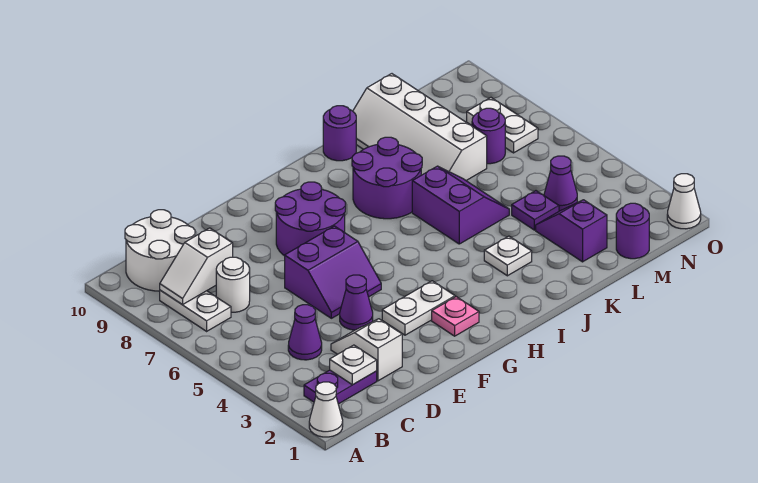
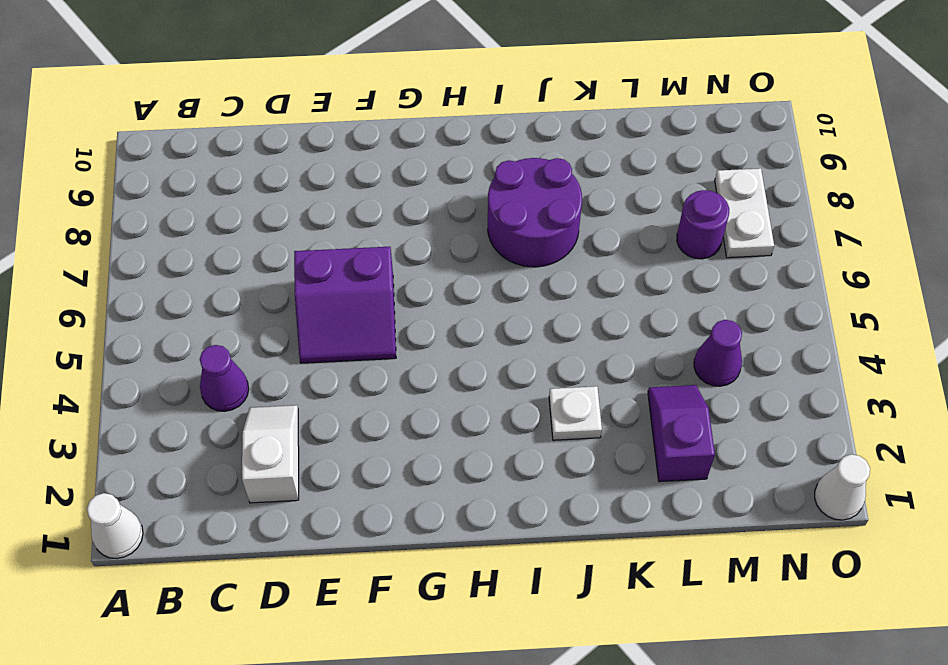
none -> purple 1x2 plate [304,370,377,404]
none -> white 1x2 plate [160,290,231,331]
none -> white 2x2 round brick [125,210,195,291]

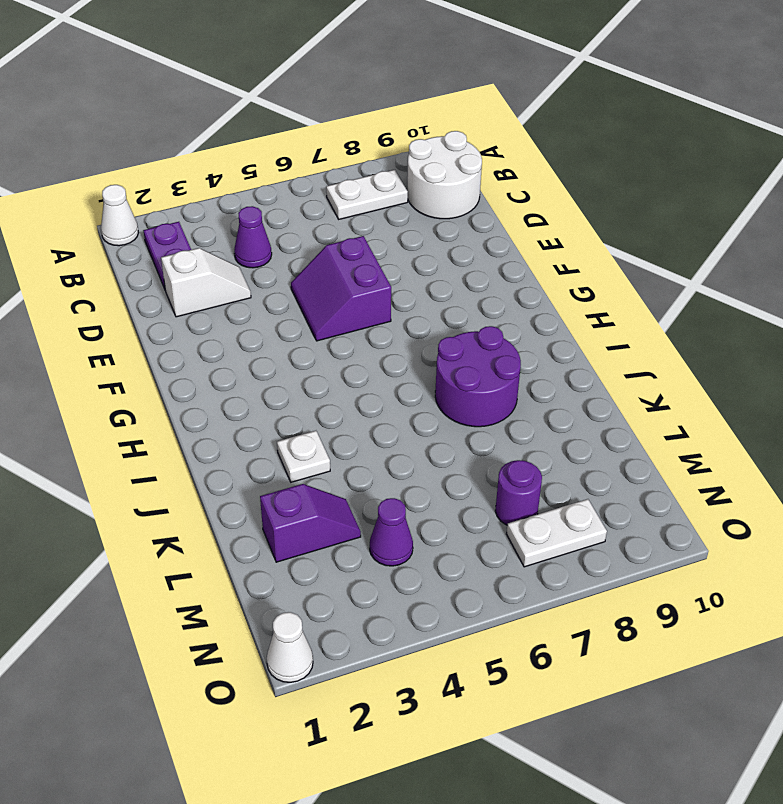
none -> white 1x1 round brick [216,257,250,312]
none -> purple 1x1 cone [340,275,373,330]
none -> white 1x2 plate [382,281,455,335]

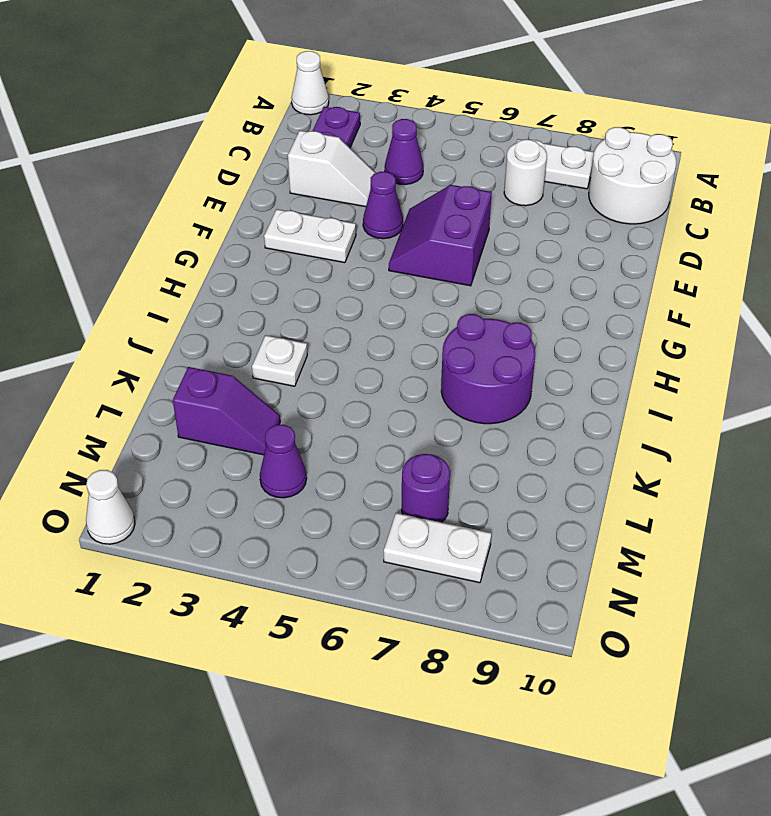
white 1x2 plate [264,209,356,263] -> white 1x2 plate turned to [382,281,455,335]
none -> purple 2x2 round brick [275,182,346,256]
none -> pink 1x1 plate [432,297,479,336]
none -> purple 2x2 slope [412,166,509,244]

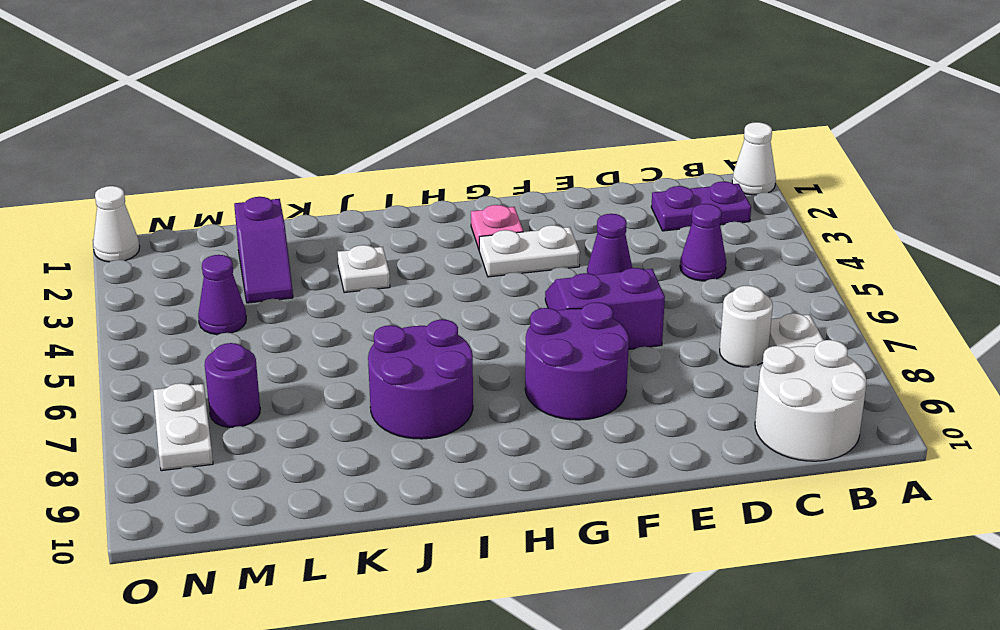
none -> white 1x2 slope [331,319,402,381]
none -> purple 2x2 slope [412,166,509,244]
none -> purple 1x1 round brick [323,106,356,161]

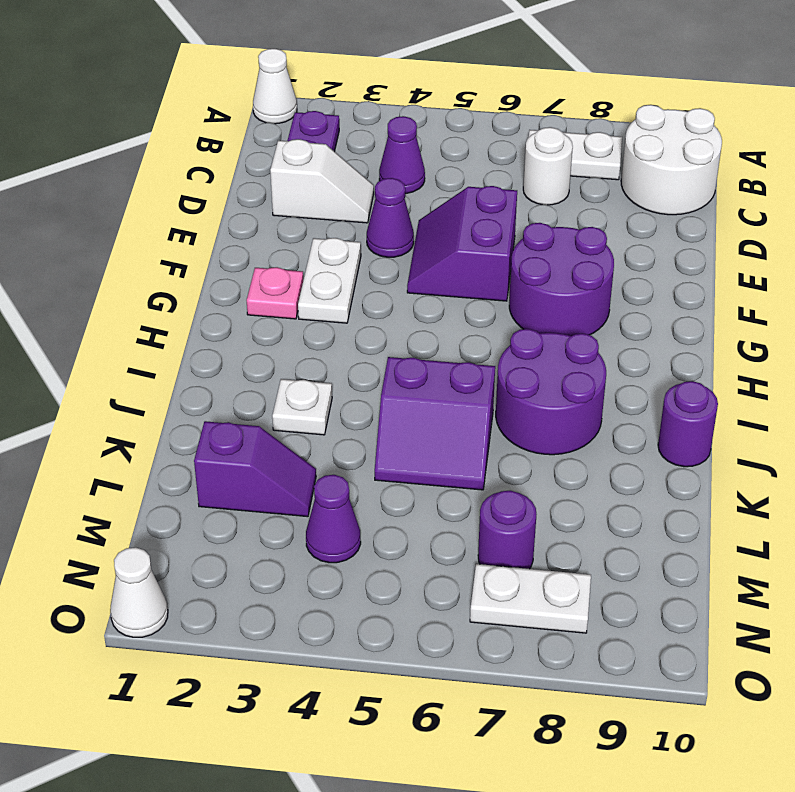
none -> white 2x4 slope [353,74,487,180]
none -> purple 1x1 plate [512,191,559,230]
none -> purple 1x1 round brick [616,203,649,259]

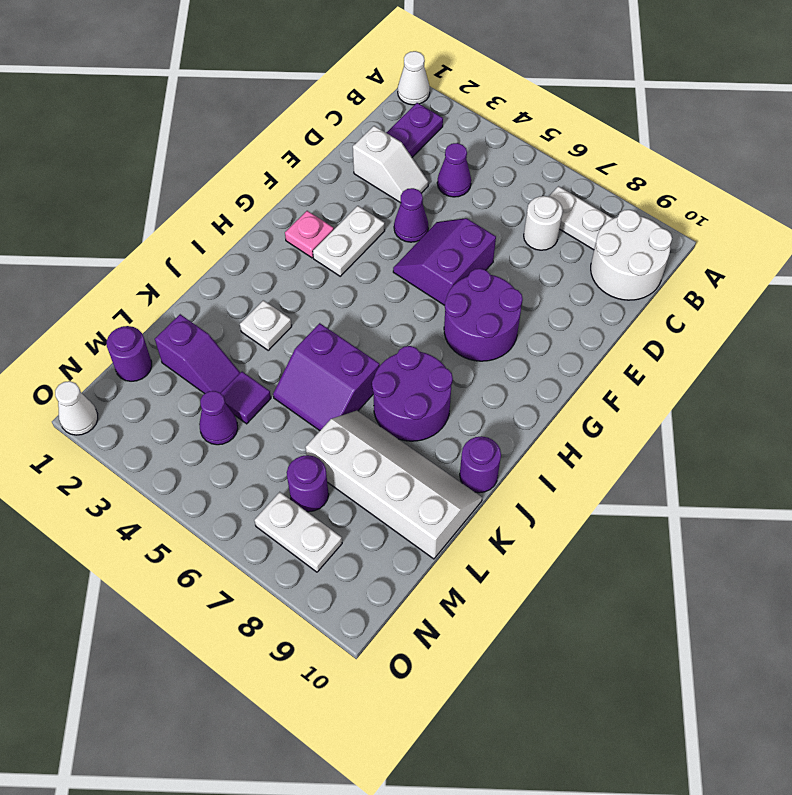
purple 1x1 tile [221,372,271,424] -> purple 1x1 plate [512,191,559,230]
none -> white 1x2 slope [160,228,233,305]
none -> white 1x1 plate [330,345,377,385]

